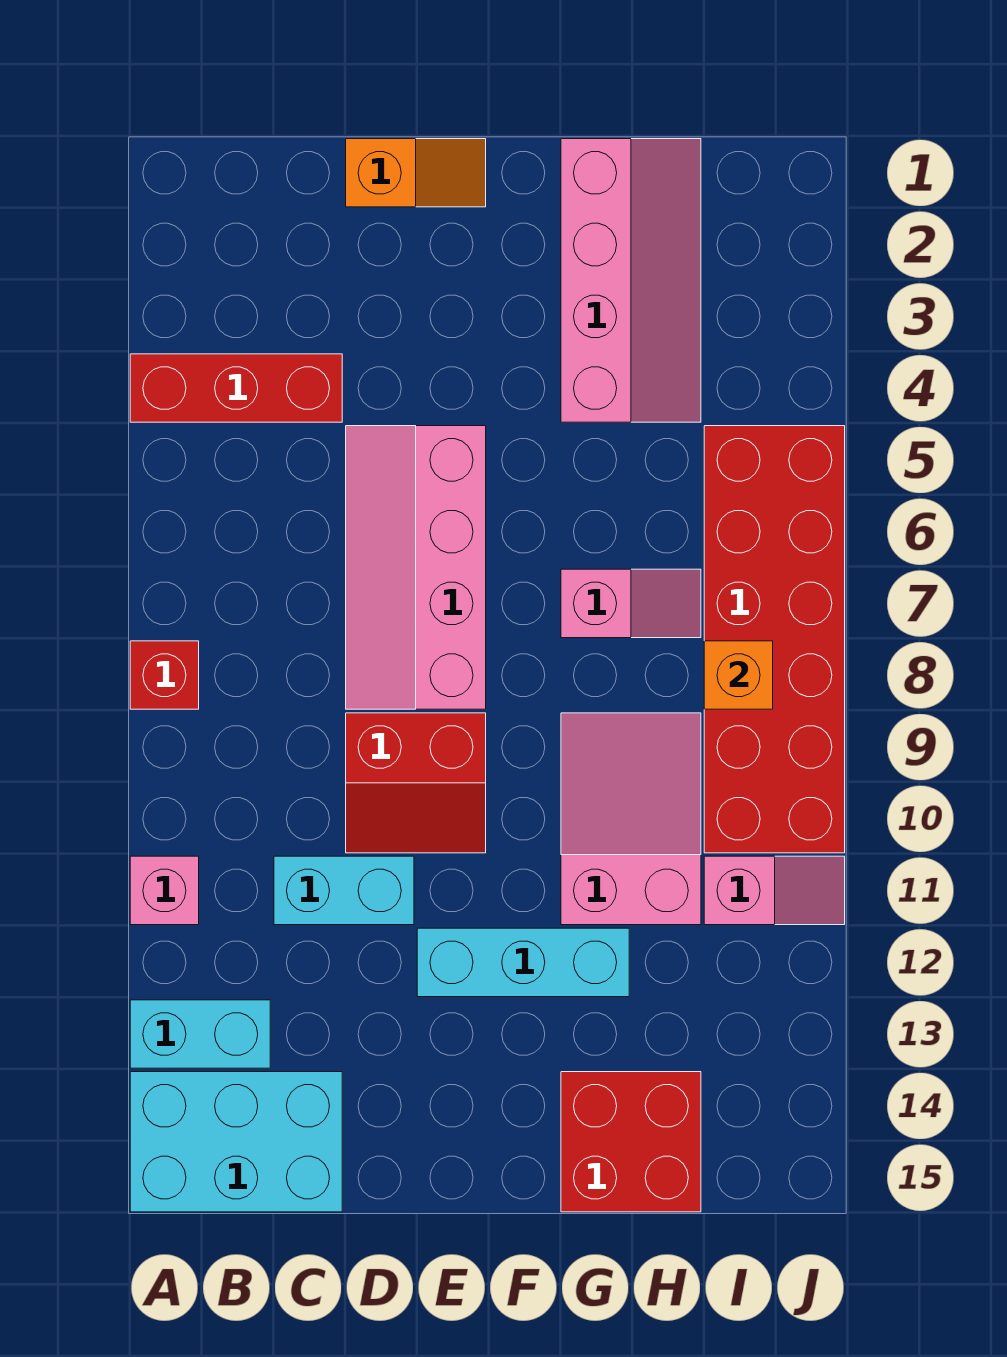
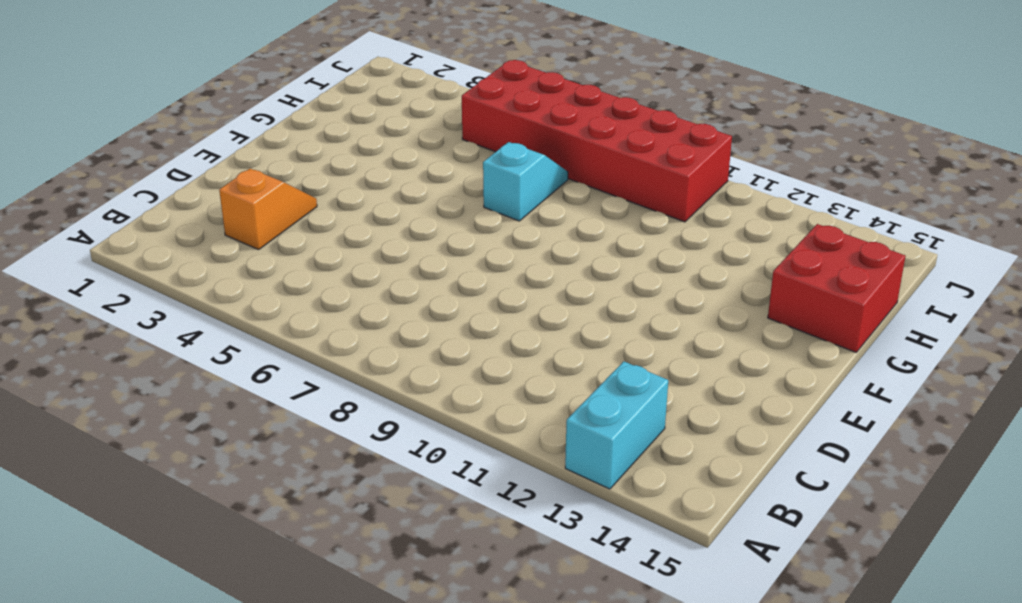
orange 1x2 slope [219,168,317,250] -> orange 1x2 slope moved to [346,139,486,207]
cyan 1x2 slope [483,142,568,221] -> pink 1x2 slope [561,569,701,638]
none -> red 1x3 brick [130,354,342,422]
none -> red 1x1 brick [130,641,199,709]
none -> pink 1x1 brick [130,856,199,925]

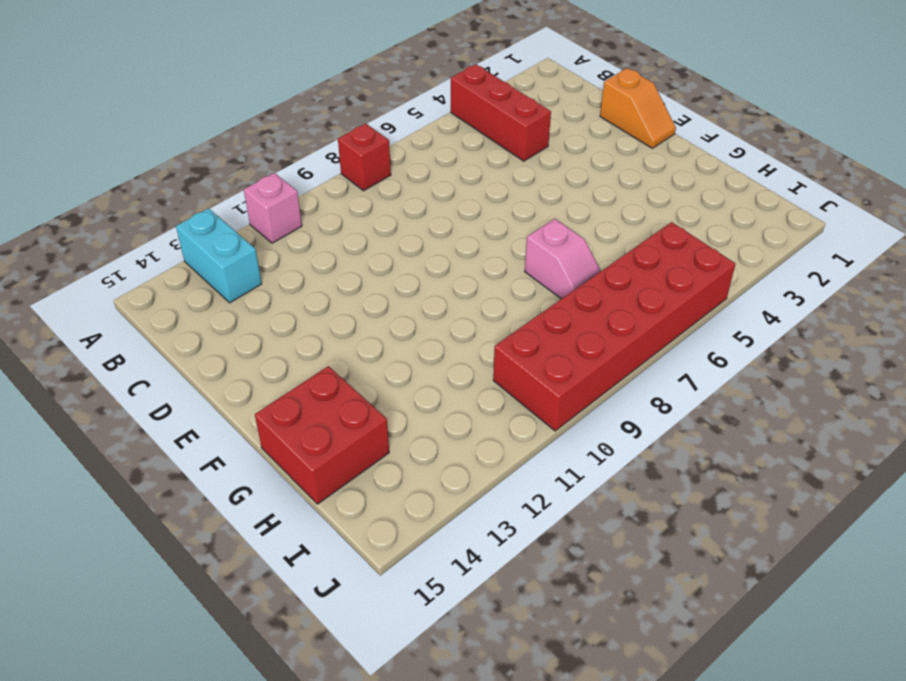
none -> cyan 2x3 brick [130,1072,342,1212]
none -> cyan 1x2 brick [274,856,414,925]
none -> pink 2x4 slope [346,426,486,709]

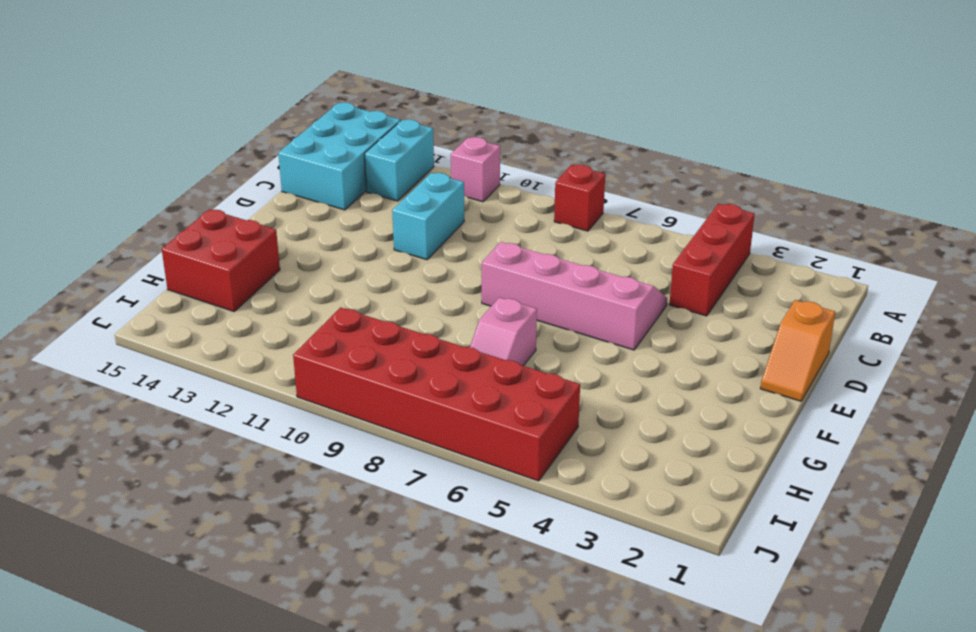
none -> red 2x2 slope [346,713,486,853]
none -> cyan 1x3 brick [417,928,629,997]
none -> pink 2x4 slope [561,139,701,422]

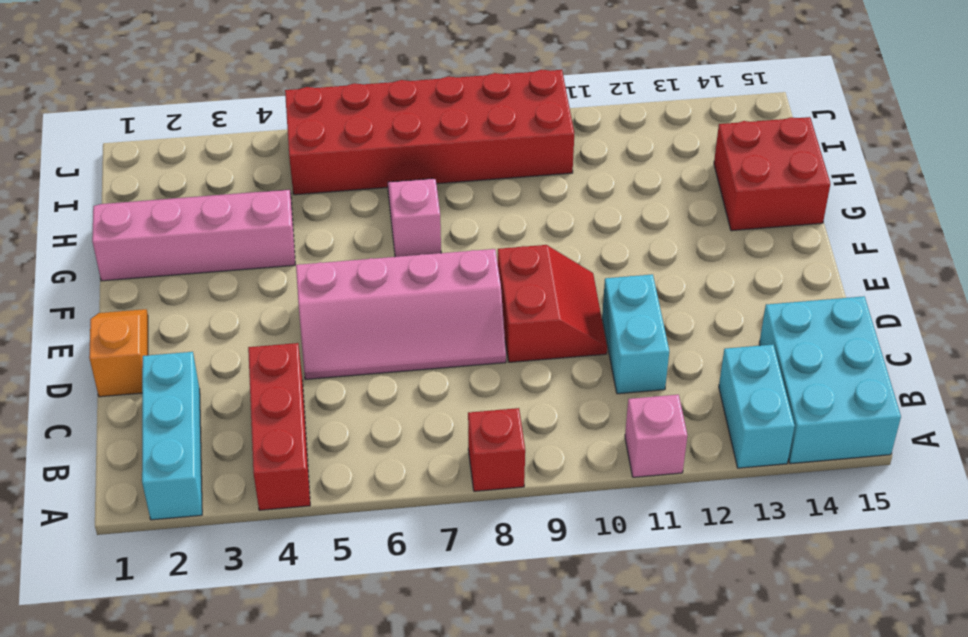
cyan 1x3 brick [142,352,202,520] -> cyan 1x3 brick moved to [417,928,629,997]
none -> pink 2x3 slope [561,713,701,925]
none -> pink 1x2 slope [704,856,845,925]
none -> orange 1x1 brick [704,641,773,709]

